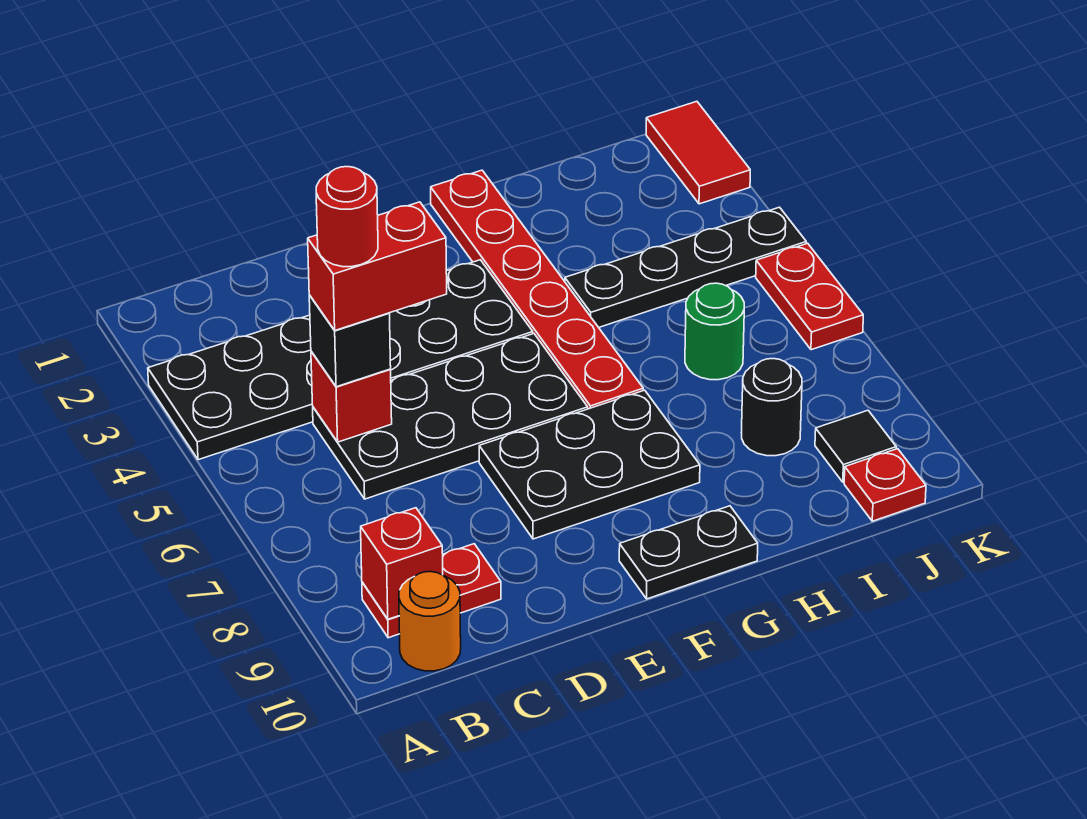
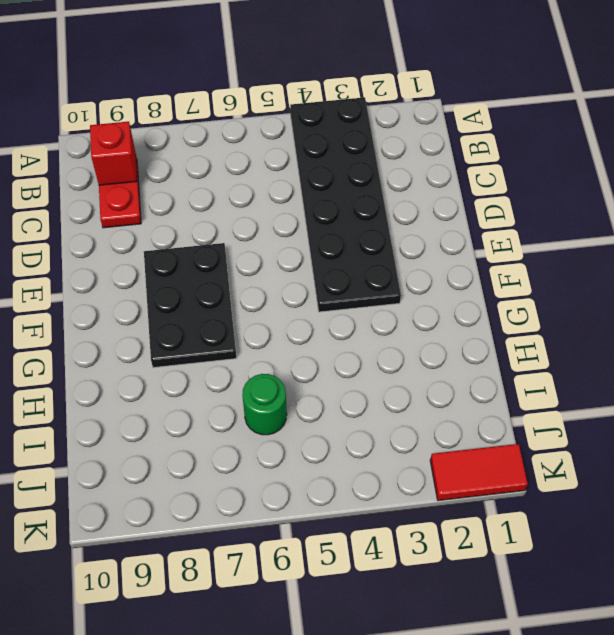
none -> orange 1x1 round brick [399,572,461,671]
none -> black 2x4 plate [313,334,588,499]
none -> black 1x2 plate [619,506,758,599]

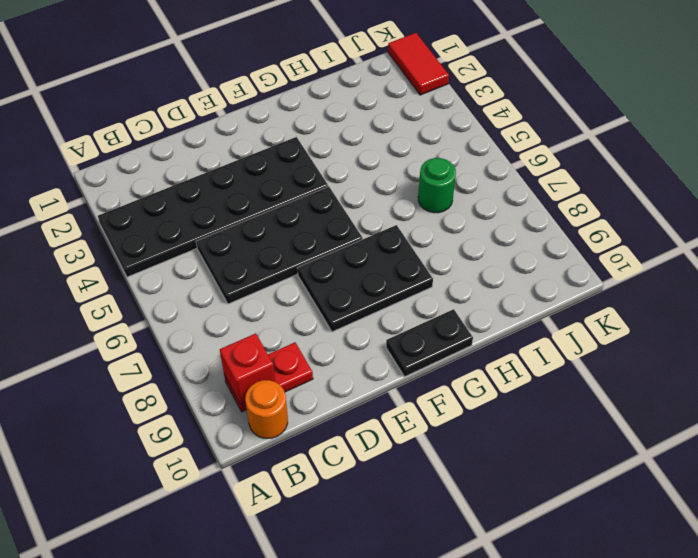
none -> red 1x6 plate [431,170,643,409]
none -> black 1x4 plate [565,207,806,327]
none -> black 1x1 round brick [741,359,802,456]

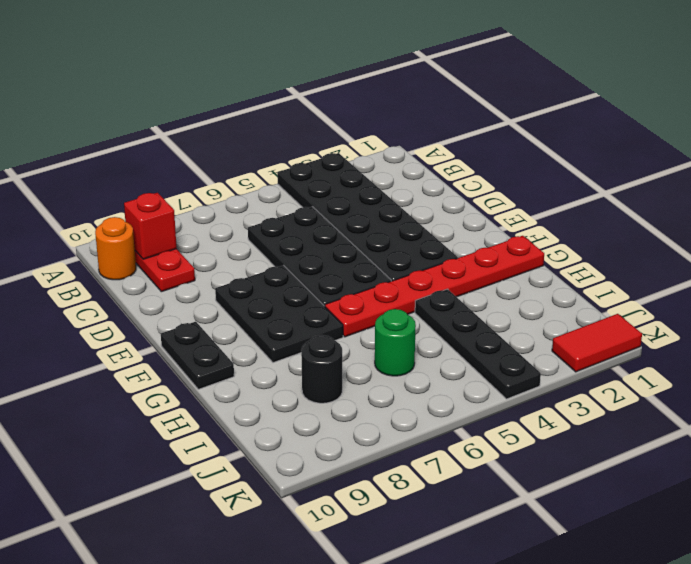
none -> black 1x1 tile [815,410,896,482]
none -> red 1x1 plate [844,449,926,521]
none -> red 1x2 plate [756,243,863,350]

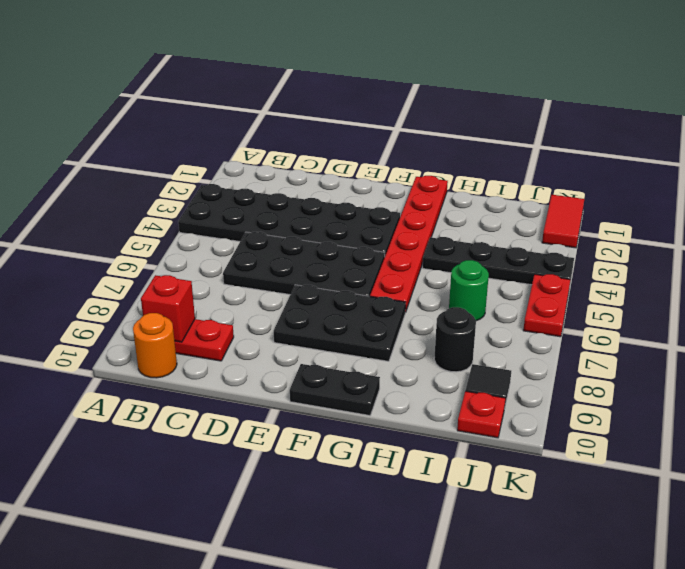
none -> red 1x1 brick [311,351,392,442]
none -> black 1x1 brick [309,295,391,387]
none -> red 1x2 brick [308,202,447,330]

